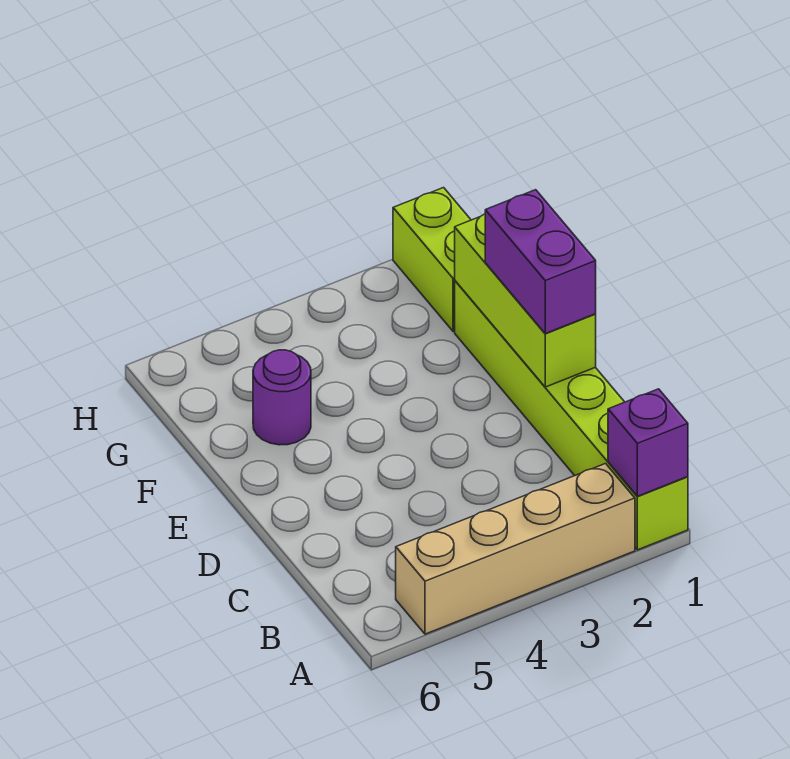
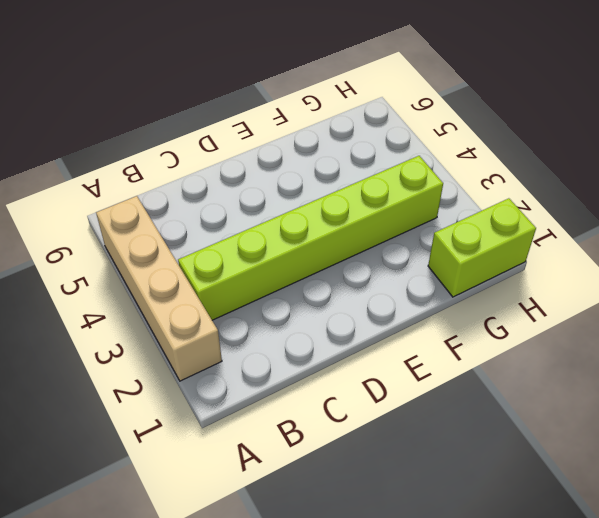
lime 1x6 brick [178,156,443,320] -> lime 1x6 brick moved to [455,281,688,550]
none -> purple 1x1 round brick [253,350,311,445]
none -> purple 1x1 brick [608,389,688,496]

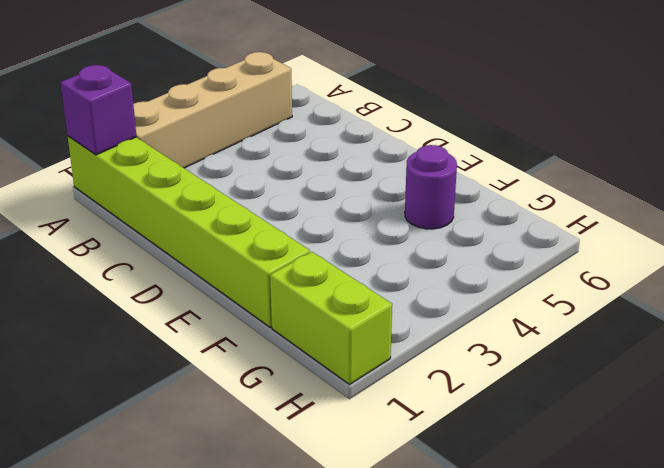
none -> lime 1x3 brick [455,214,596,387]
none -> purple 1x2 brick [485,190,596,334]

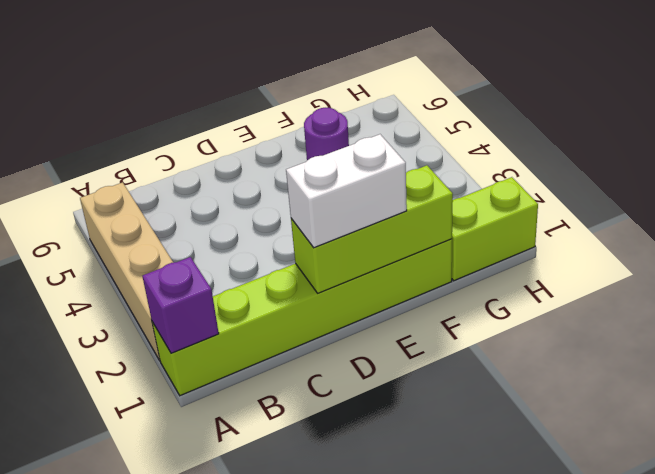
white 1x2 brick [286,134,407,248] -> purple 1x2 brick [485,190,596,334]

